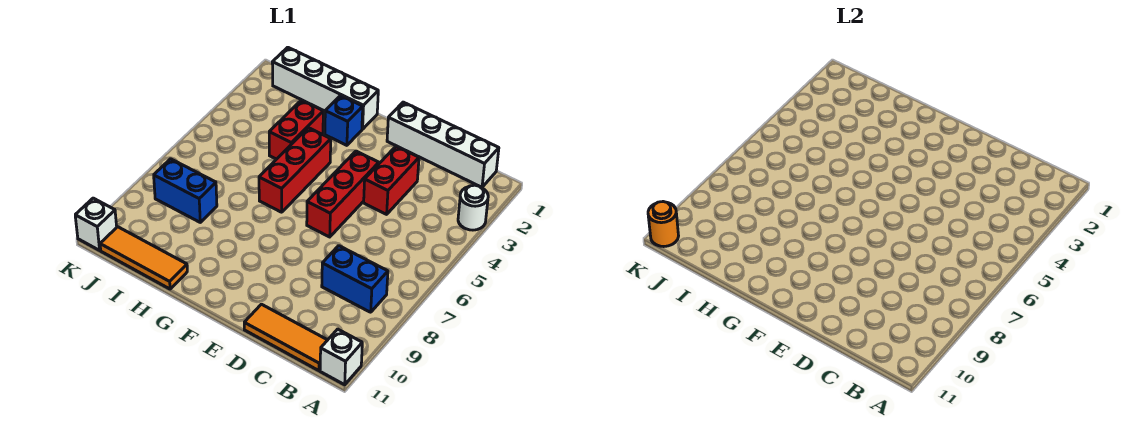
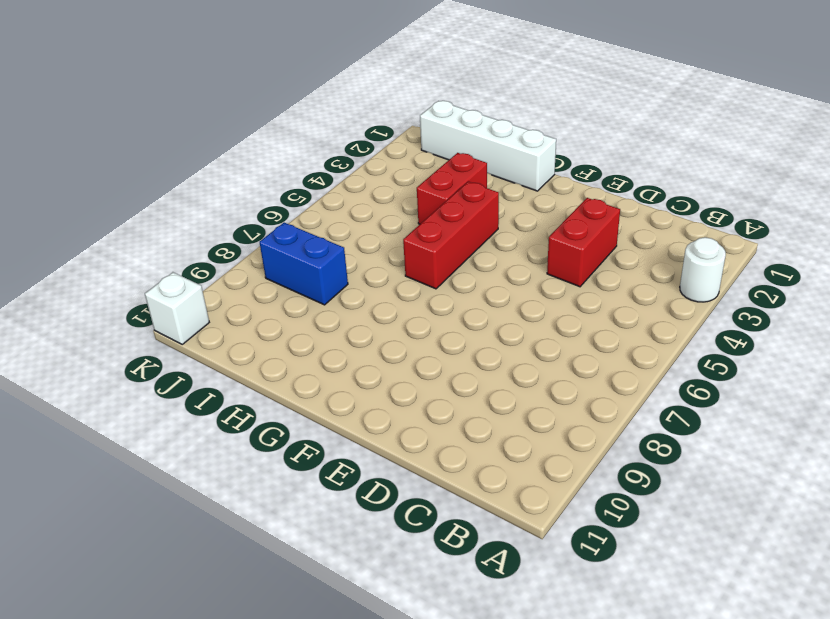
none -> white 1x1 brick [320,329,362,385]
none -> white 1x4 brick [387,102,499,187]
none -> blue 1x2 brick [322,246,388,312]

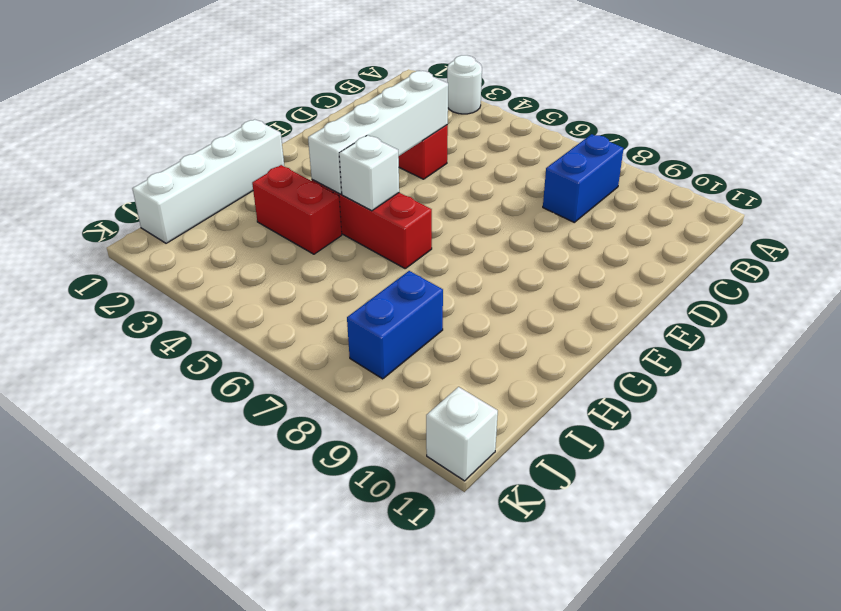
white 1x4 brick [308,71,448,194] -> white 1x4 brick moved to [387,102,499,187]
white 1x1 brick [339,135,399,211] -> white 1x1 brick moved to [320,329,362,385]
none -> orange 1x3 tile [244,304,327,371]
none -> red 1x3 brick [307,151,379,237]
none -> blue 1x1 brick [325,96,363,145]

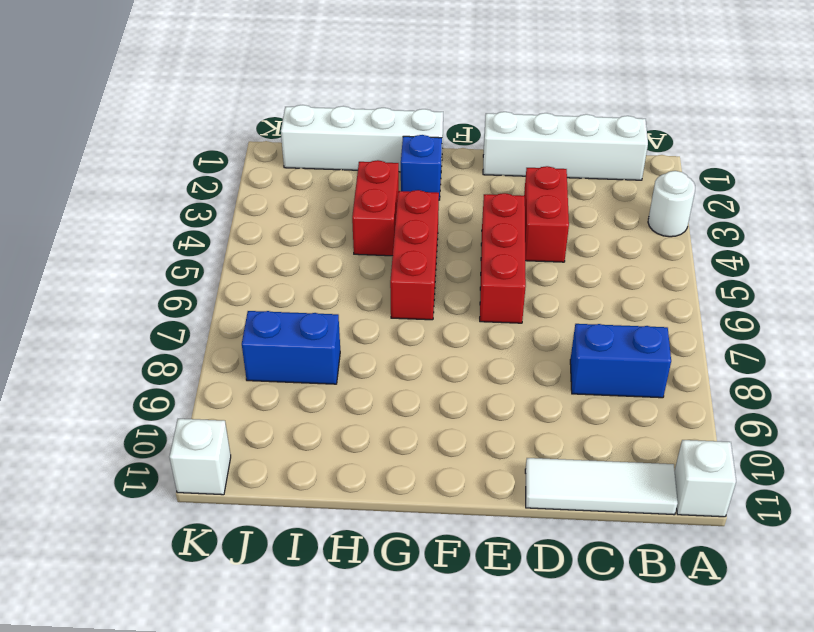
white 1x3 tile [525,458,678,515] -> orange 1x3 tile [244,304,327,371]
none -> orange 1x3 tile [100,227,187,289]
none -> orange 1x1 round brick [648,202,679,247]

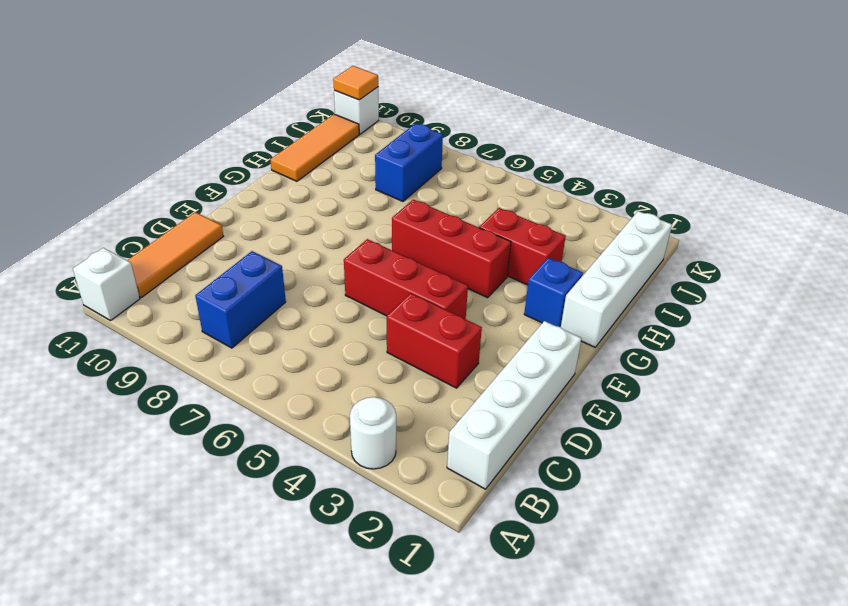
orange 1x1 tile [333,66,378,100] -> orange 1x1 round brick [648,202,679,247]

